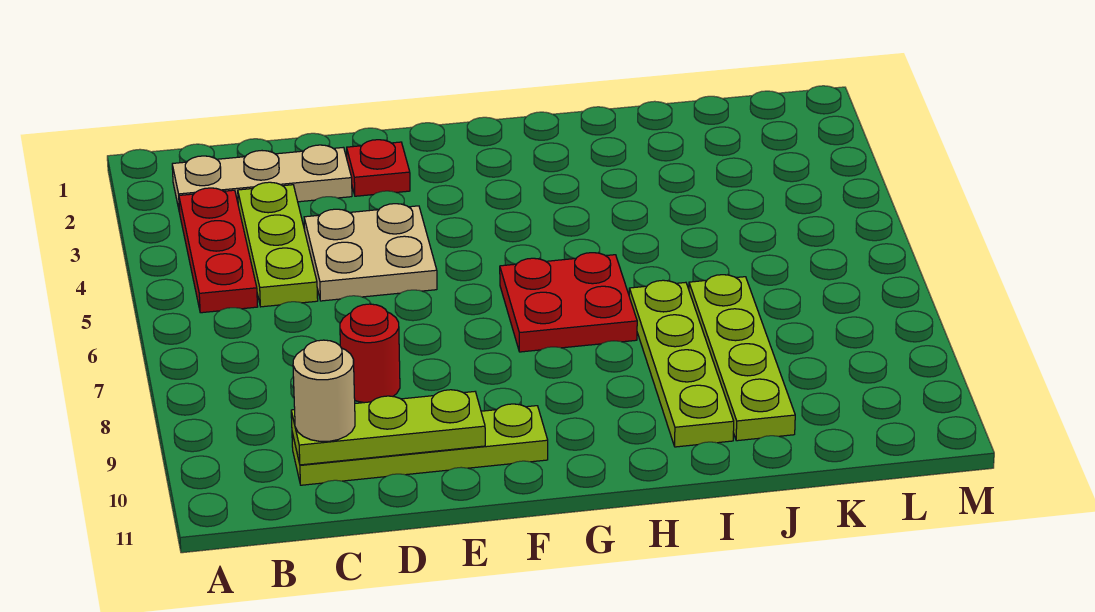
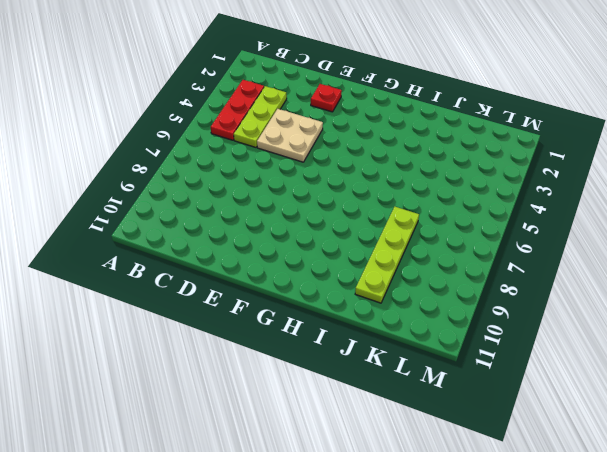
none -> tan 1x3 plate [172,145,352,213]
none -> lime 1x4 plate [292,404,548,485]
none -> red 1x1 round brick [340,304,400,403]

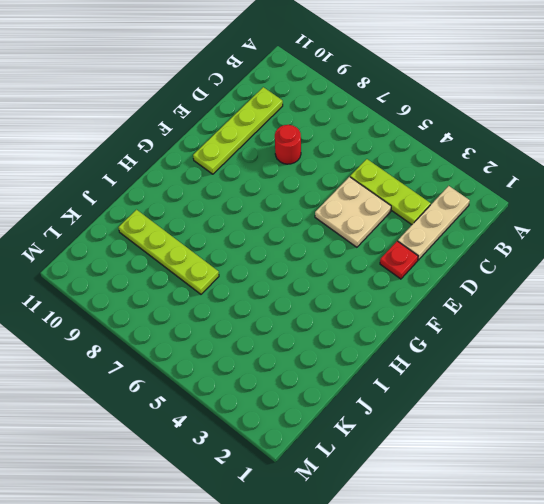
none -> red 1x3 plate [179,188,258,313]
none -> red 2x2 plate [500,253,637,352]
none -> lime 1x4 plate [629,280,734,447]

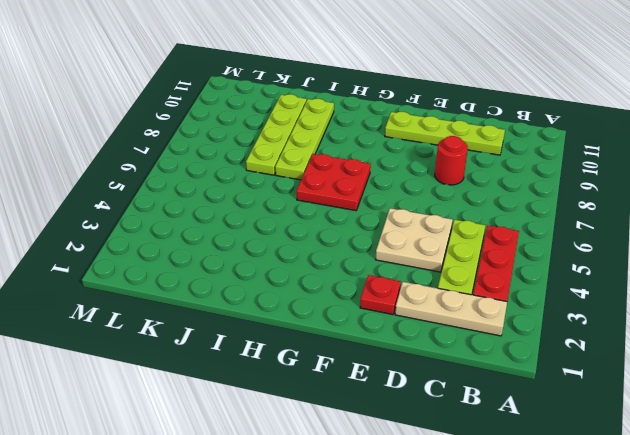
none -> lime 1x3 plate [291,390,485,465]
none -> tan 1x1 round brick [293,340,355,441]

